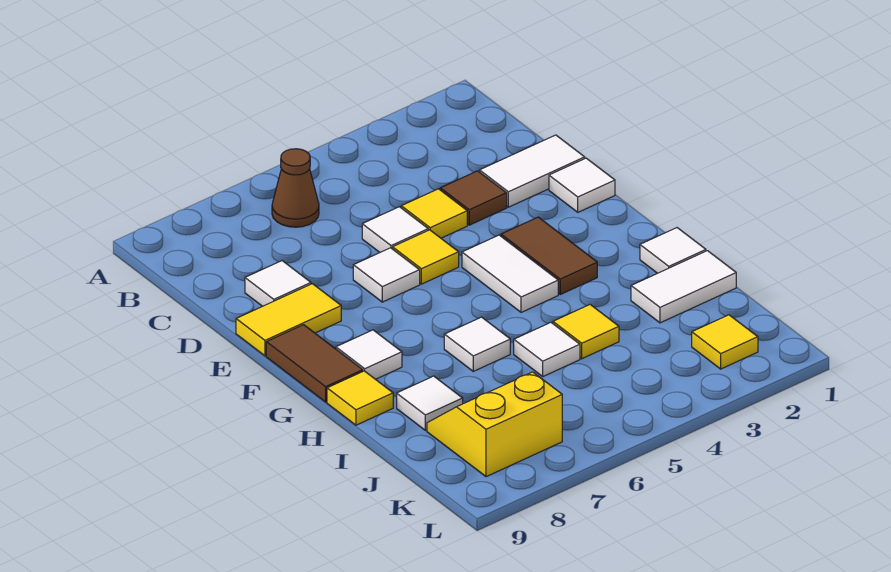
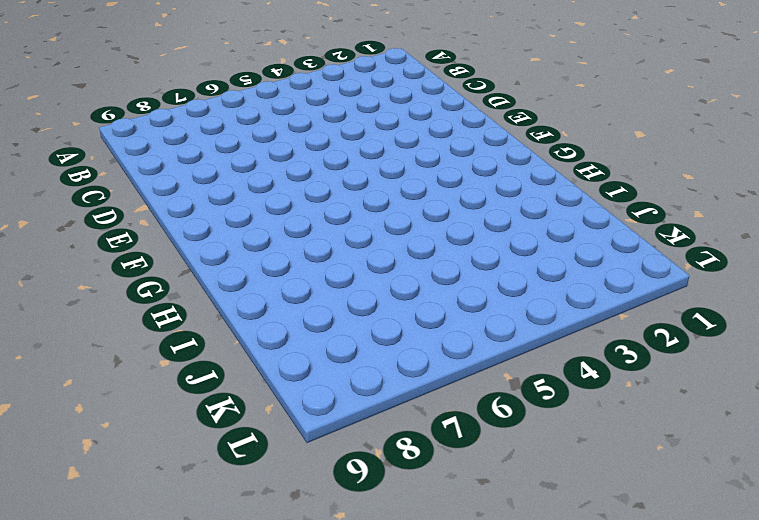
none -> brown 1x1 cone [272,149,319,227]
none -> white 1x2 tile [480,135,585,207]
none -> brown 1x1 tile [440,171,507,225]

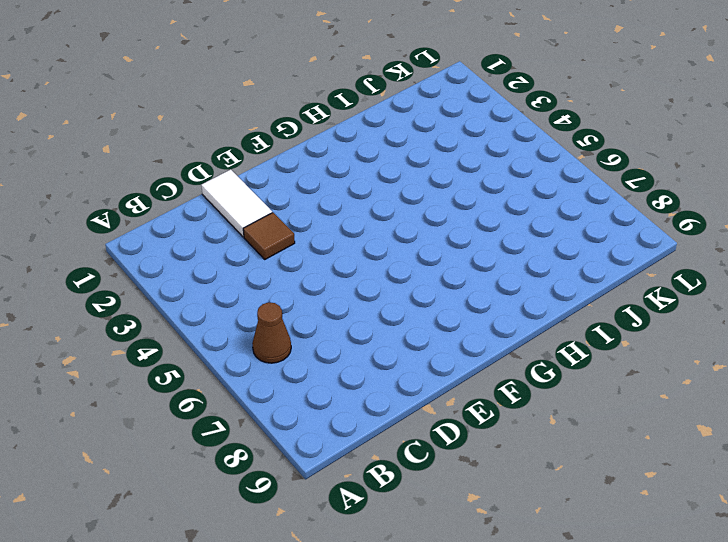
none -> yellow 1x1 tile [401,189,467,238]
none -> white 1x1 tile [362,207,428,252]
none -> white 1x1 tile [245,261,311,306]

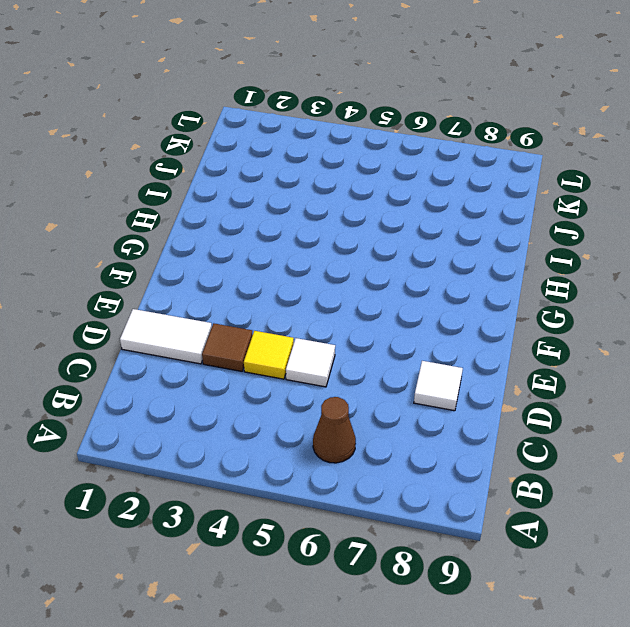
none -> white 1x1 tile [549,158,615,212]
none -> yellow 1x1 tile [393,230,459,284]
none -> white 1x1 tile [353,248,420,302]

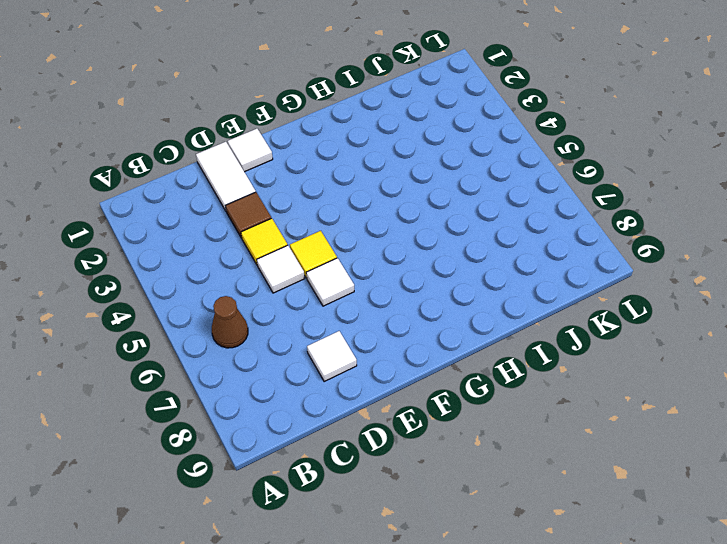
none -> yellow 1x2 tile [236,284,341,356]
none -> brown 1x2 tile [501,217,597,294]
none -> white 1x2 tile [462,235,558,312]

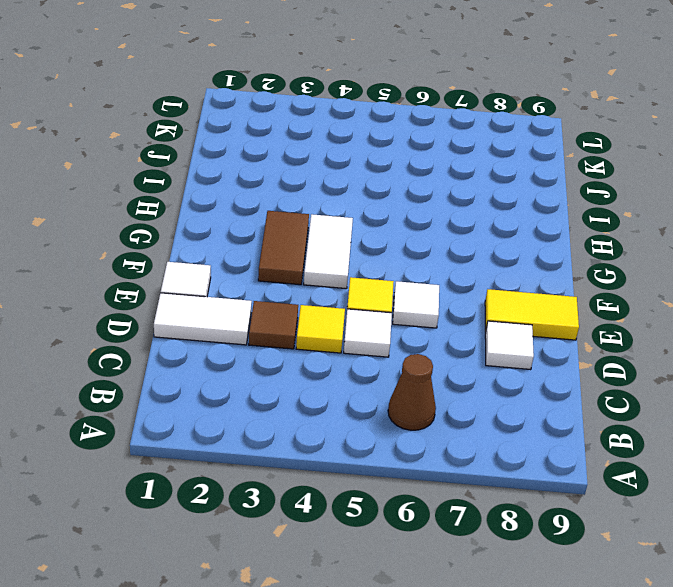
none -> brown 1x2 tile [266,325,363,402]
none -> white 1x1 tile [336,330,402,379]
none -> white 1x1 tile [640,228,706,273]

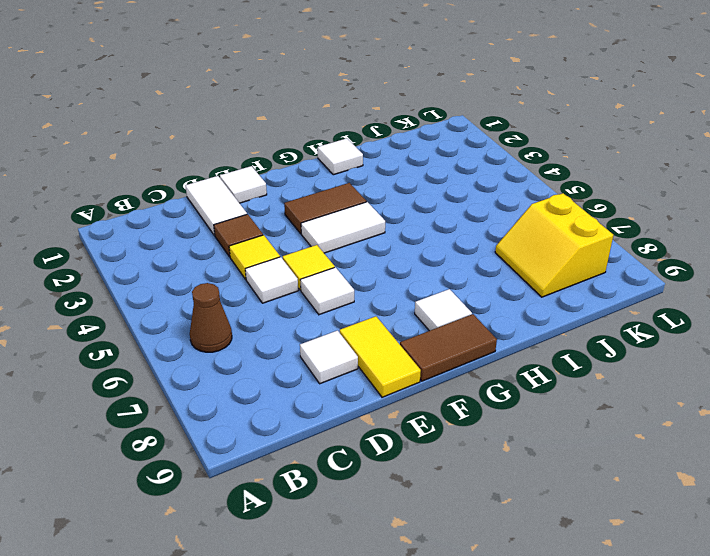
none -> white 1x1 tile [444,317,510,371]
none -> yellow 1x1 tile [327,371,393,425]
none -> white 1x2 tile [631,251,736,323]

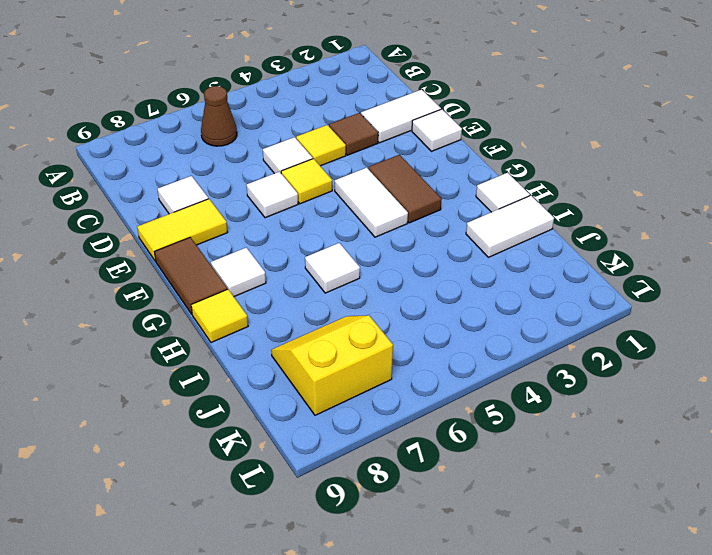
none -> yellow 1x1 tile [553,305,619,359]
none -> white 1x1 tile [514,323,580,376]
none -> white 1x1 tile [397,376,463,430]

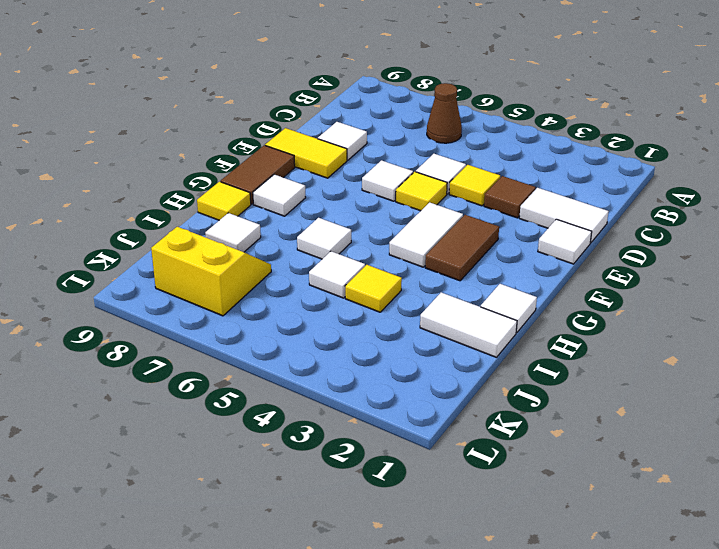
none -> yellow 1x1 tile [692,315,758,369]

